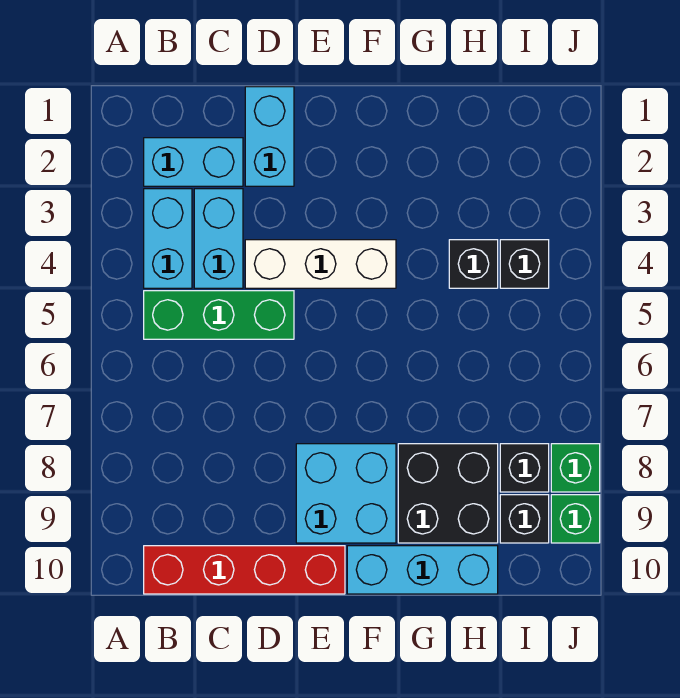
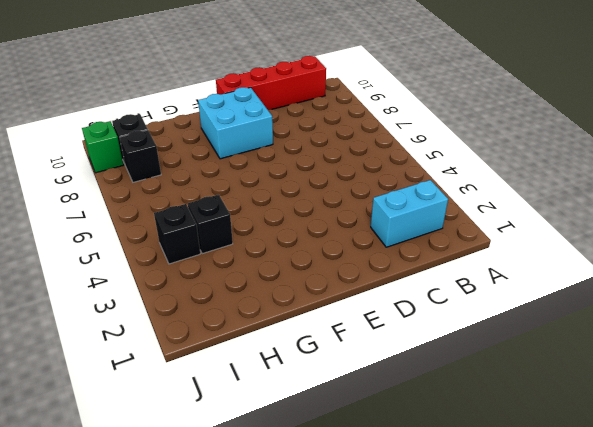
none -> cyan 1x2 brick [144,189,192,288]
none -> green 1x3 brick [144,291,294,339]
none -> cyan 1x2 brick [194,189,243,288]

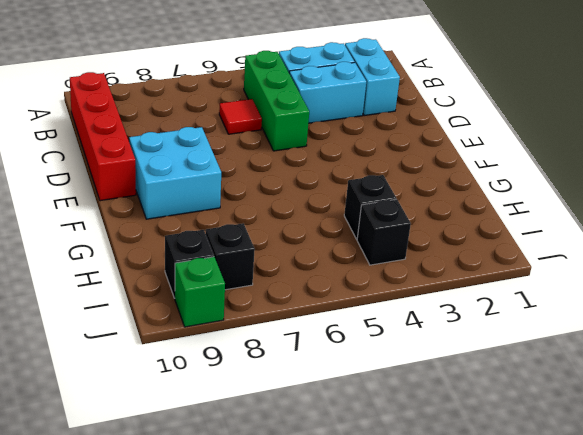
red 1x1 tile [219,99,262,134] -> none
none -> cyan 1x2 brick [245,87,294,186]
none -> white 1x3 brick [245,240,396,288]
none -> cyan 1x3 brick [347,546,498,594]

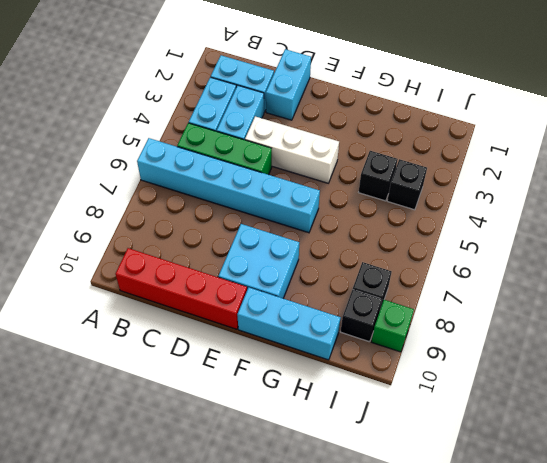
cyan 1x6 brick [137,138,320,233] -> none
none -> black 2x2 brick [398,444,498,543]
none -> green 1x1 brick [551,444,600,492]

